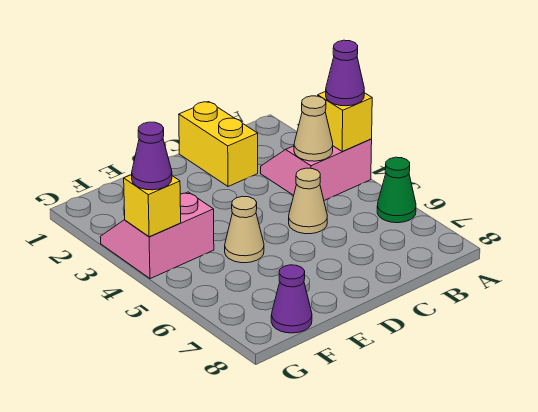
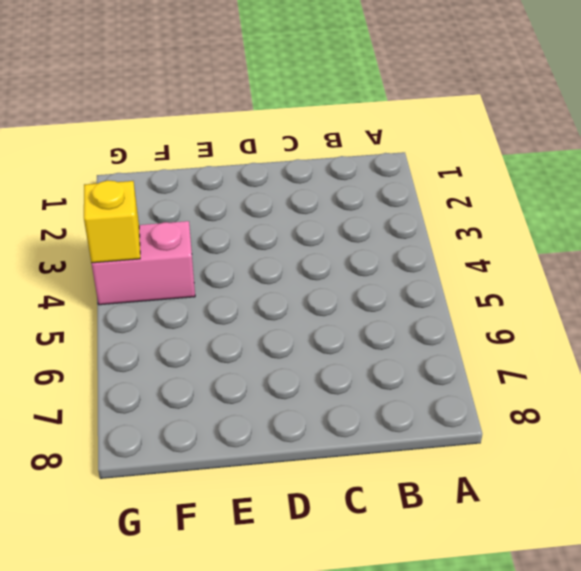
none -> pink 2x2 slope [261,139,372,200]
none -> green 1x1 cone [377,157,416,223]
none -> yellow 1x2 brick [179,102,258,186]

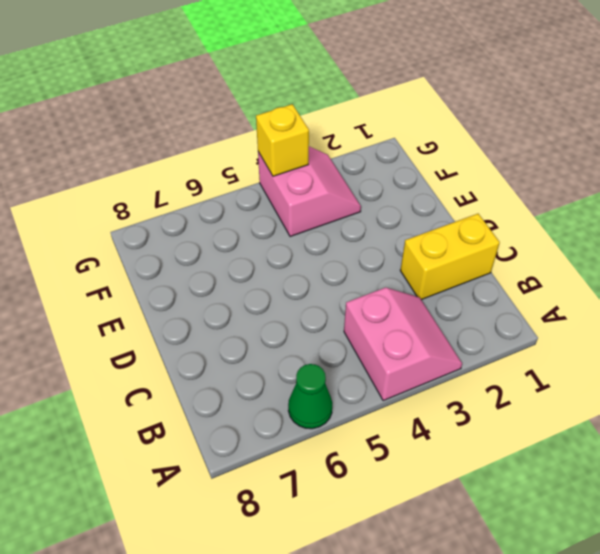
none -> tan 1x1 cone [289,168,327,234]
none -> tan 1x1 cone [225,196,264,263]
none -> purple 1x1 cone [271,265,312,333]

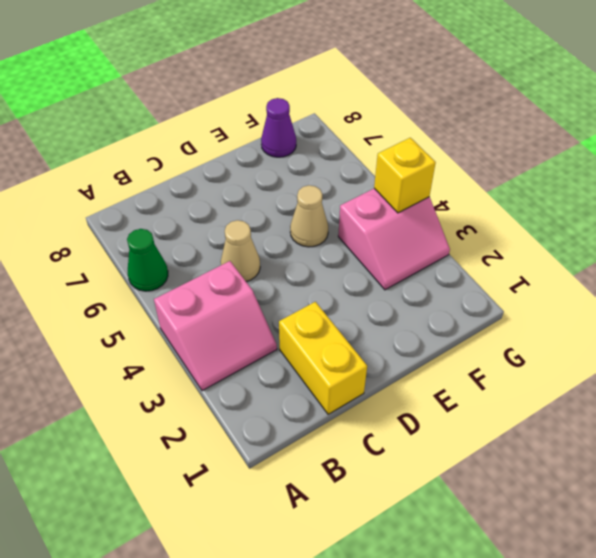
none -> yellow 1x1 brick [318,91,372,152]
none -> tan 1x1 cone [294,96,333,161]
none -> purple 1x1 cone [326,40,364,106]

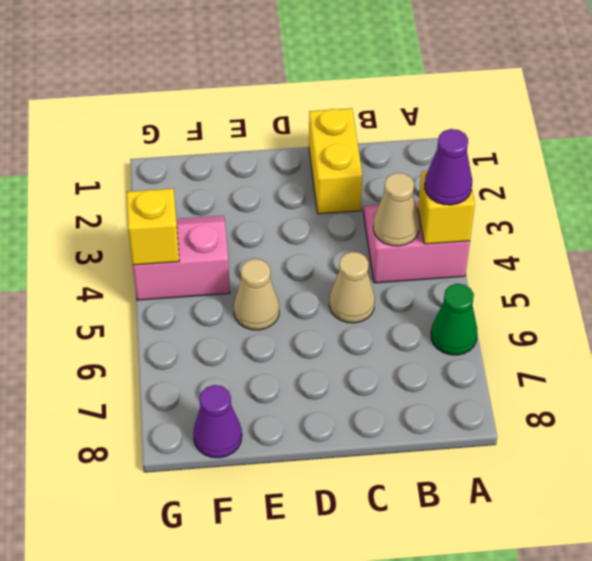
none -> purple 1x1 cone [131,122,172,190]

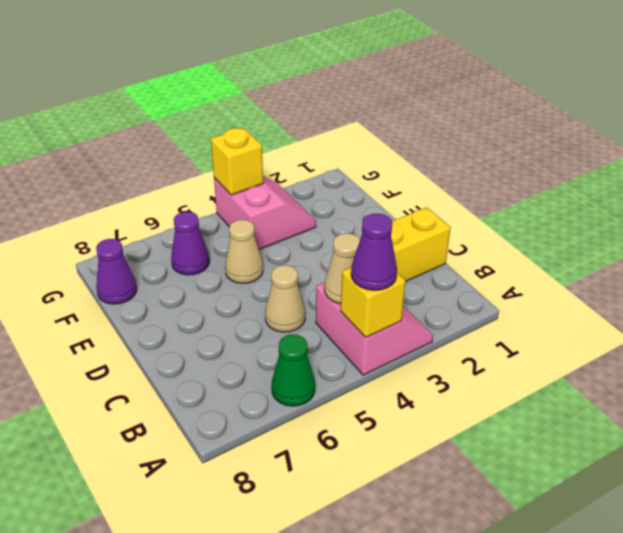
purple 1x1 cone [171,212,209,275] -> purple 1x1 cone moved to [131,122,172,190]

